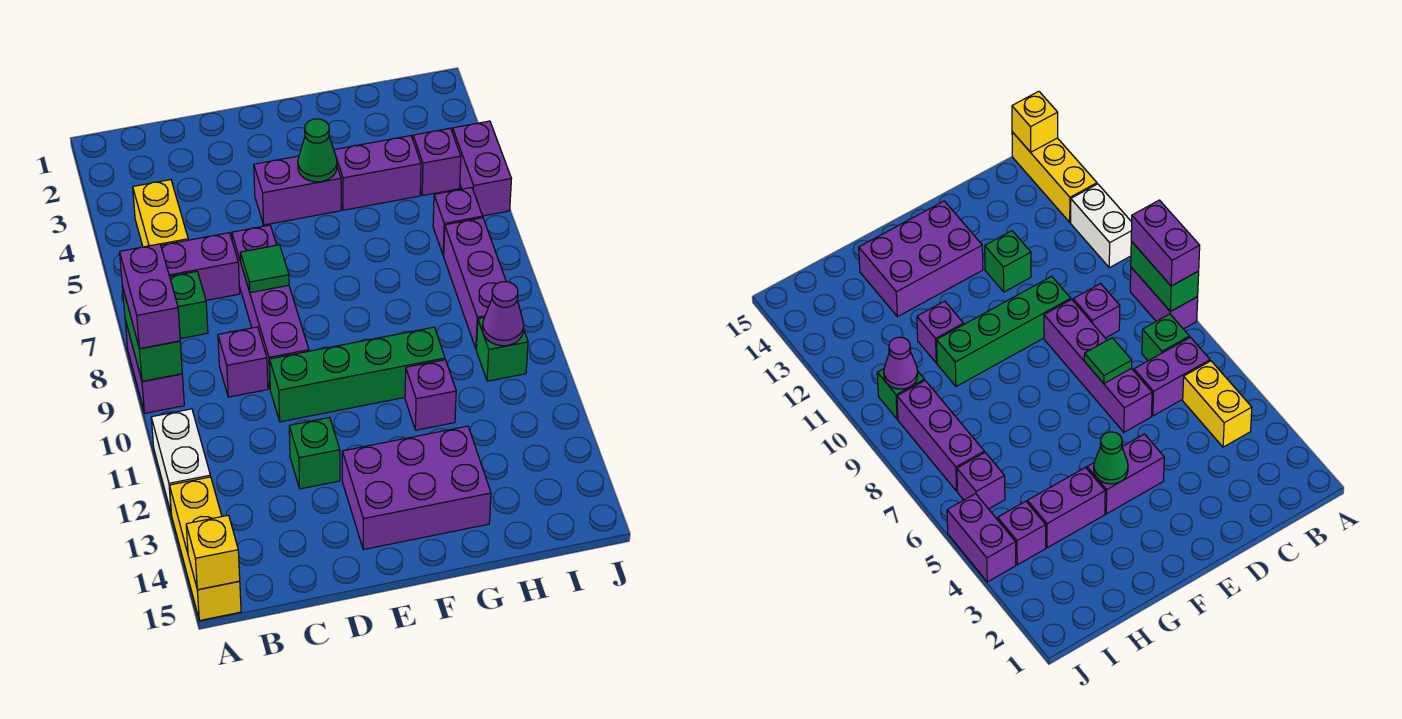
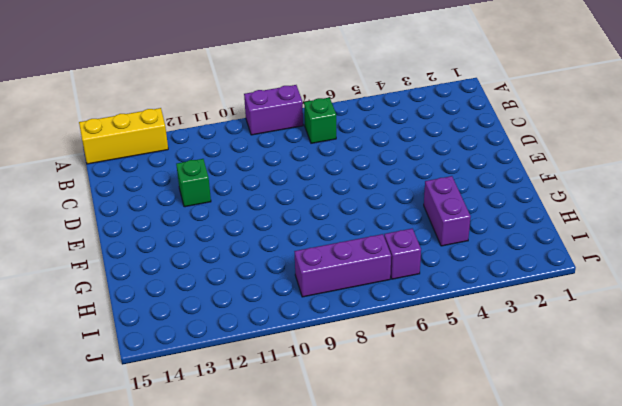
none -> white 1x2 brick [151,409,210,512]
none -> yellow 1x2 brick [133,180,188,247]
none -> purple 1x2 brick [161,233,240,300]

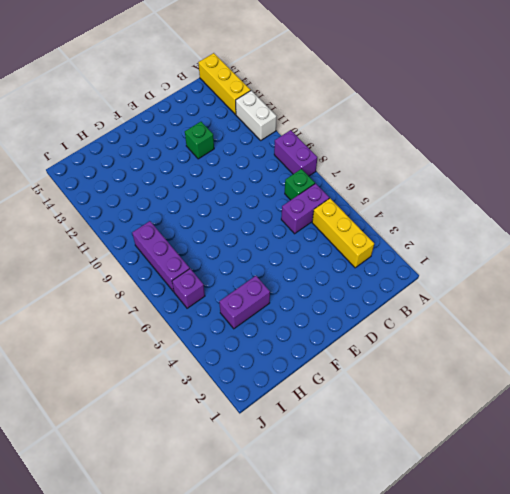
yellow 1x3 brick [312,198,374,268] -> yellow 1x2 brick [133,180,188,247]
none -> purple 1x1 brick [218,327,268,397]
none -> purple 1x4 brick [232,225,309,388]
none -> green 1x4 brick [269,327,445,422]

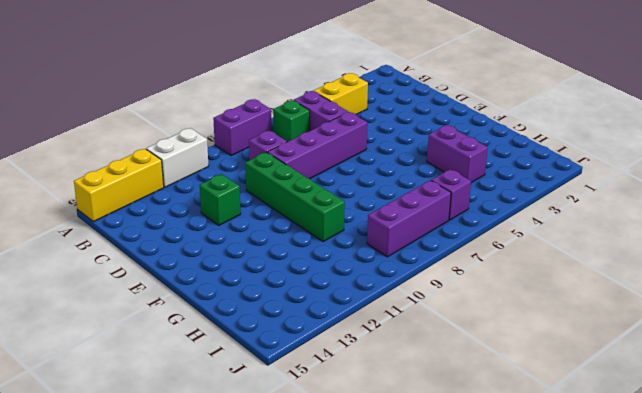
none -> purple 1x2 brick [254,156,341,225]
none -> purple 2x3 brick [342,426,491,550]
none -> purple 1x1 brick [405,360,456,430]

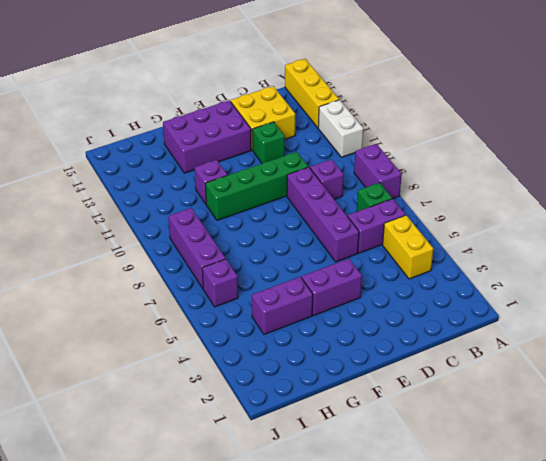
yellow 2x2 brick [231,86,295,150] -> none
none -> purple 1x1 brick [413,128,461,196]
none -> green 1x1 brick [476,318,528,381]
none -> purple 1x2 brick [452,121,511,216]

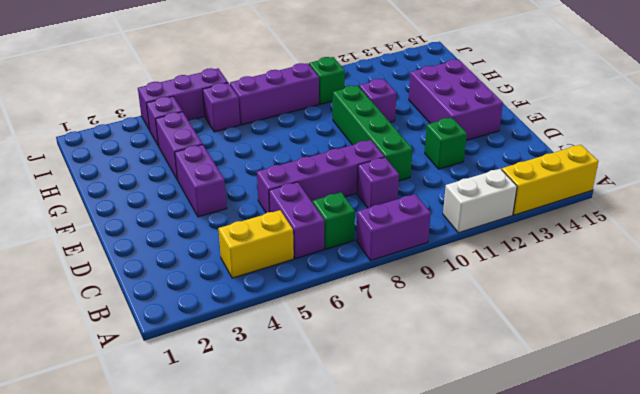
purple 1x3 brick [138,68,228,130] -> purple 1x2 brick [452,121,511,216]
none -> green 1x2 brick [122,286,182,381]
none -> yellow 1x1 brick [186,515,240,590]
none -> green 1x1 tile [240,245,289,293]

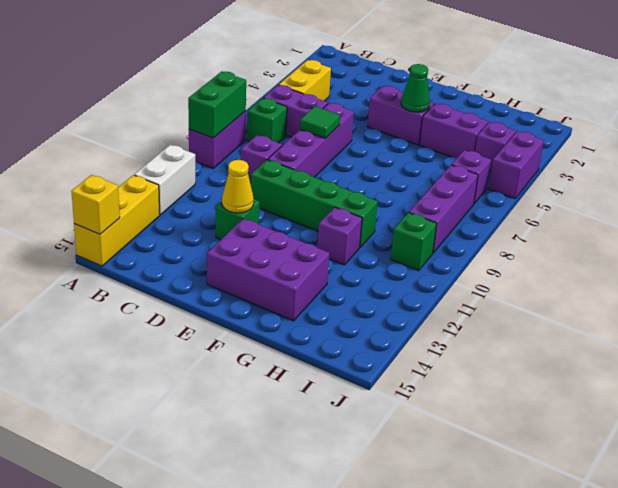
yellow 1x1 cone [222,160,254,213] -> none
none -> purple 1x1 cone [483,282,524,346]
none -> purple 1x2 brick [120,244,180,349]

